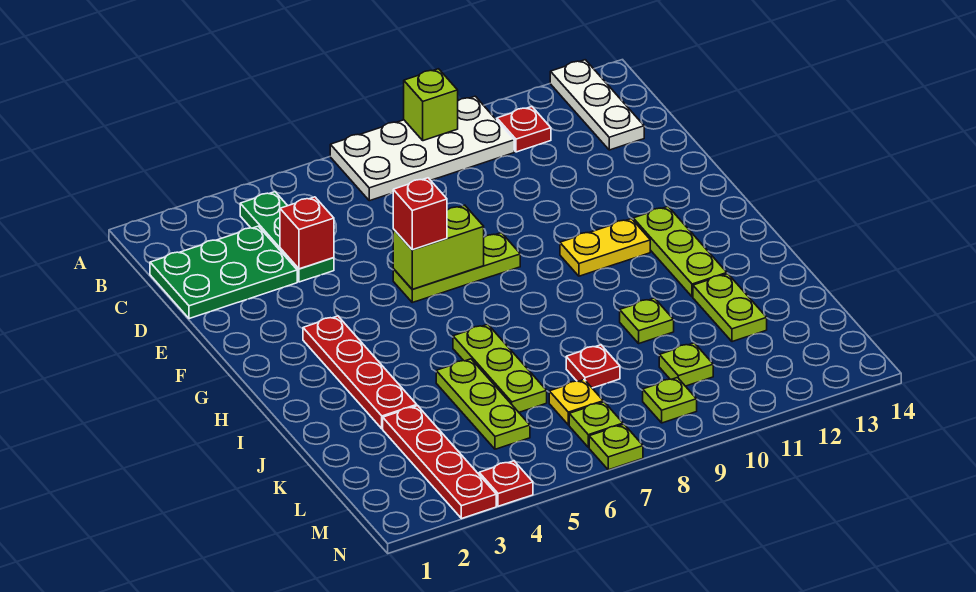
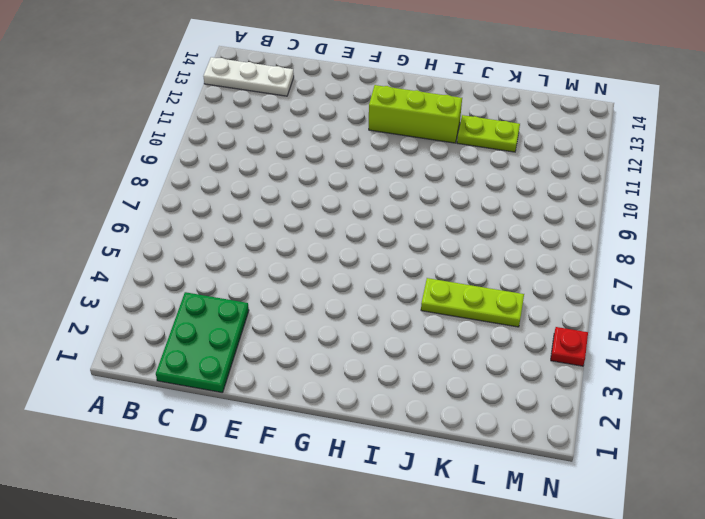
lime 1x3 brick [369,85,462,143] -> lime 1x3 plate [633,207,727,297]
none -> white 2x4 plate [330,96,514,201]
none -> green 1x3 plate [240,192,334,282]
none -> red 1x1 plate [497,107,551,152]

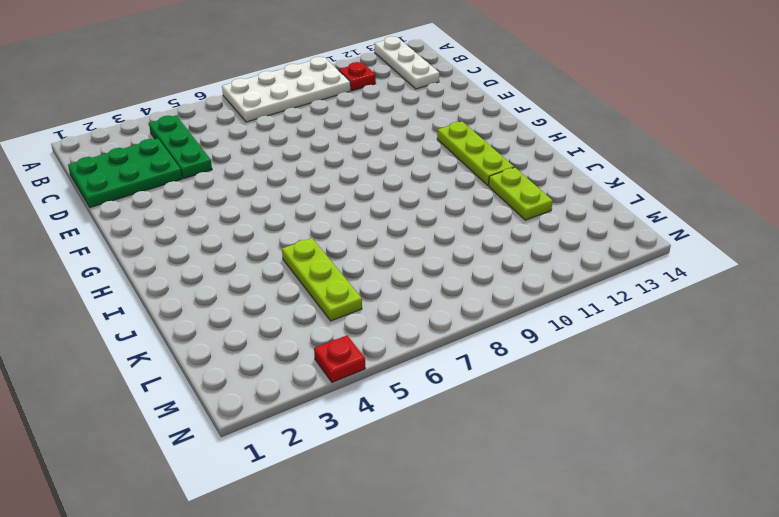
none -> lime 1x3 plate [393,233,520,302]
none -> red 1x4 plate [303,316,417,429]
none -> yellow 1x2 plate [560,219,650,276]

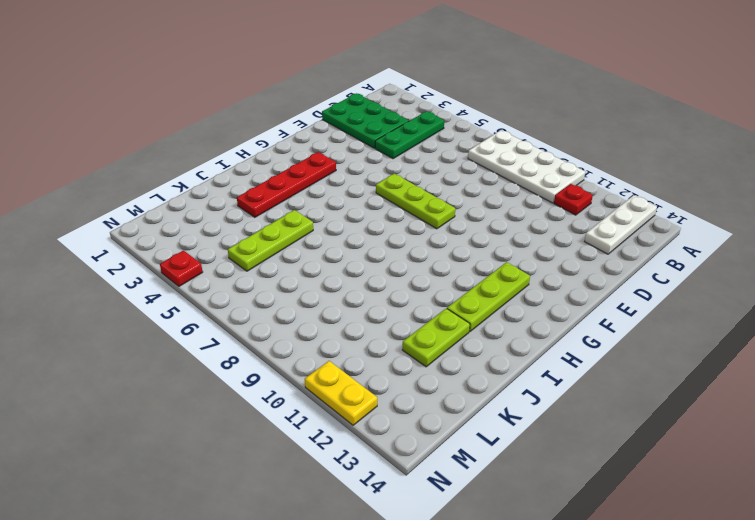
yellow 1x2 plate [305,361,377,425] -> yellow 1x2 plate moved to [560,219,650,276]
none -> lime 1x3 plate [453,324,547,412]
none -> lime 1x1 plate [620,298,674,343]
none -> red 1x4 plate [383,406,496,519]

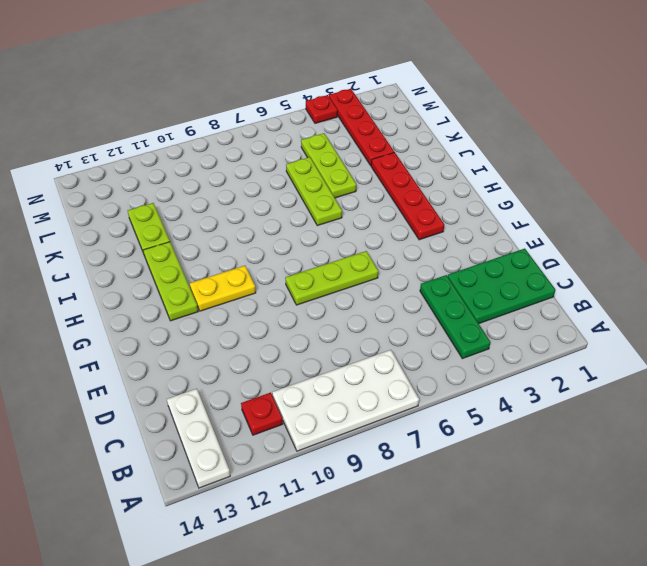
none -> lime 1x1 plate [620,298,674,343]
none -> red 1x1 plate [566,345,620,388]
none -> yellow 1x1 plate [549,380,603,425]

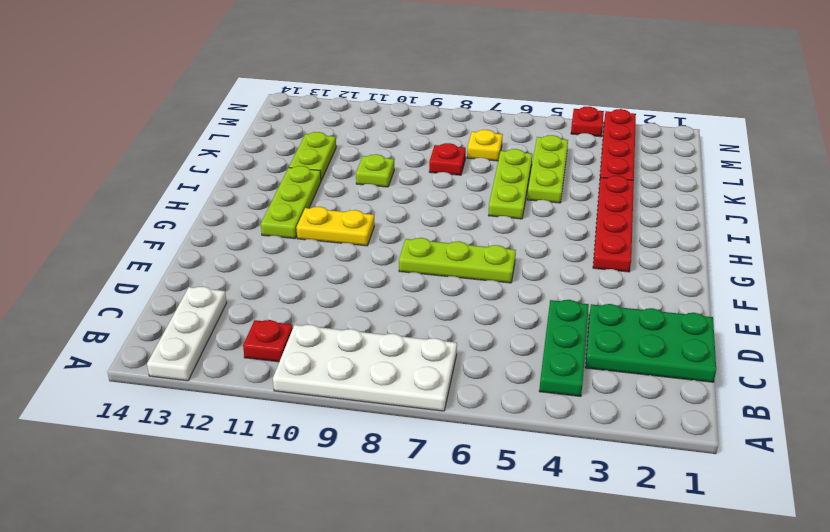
none -> lime 1x1 plate [659,343,713,386]
none -> lime 1x1 plate [569,402,623,447]
none -> lime 1x1 plate [643,378,697,423]

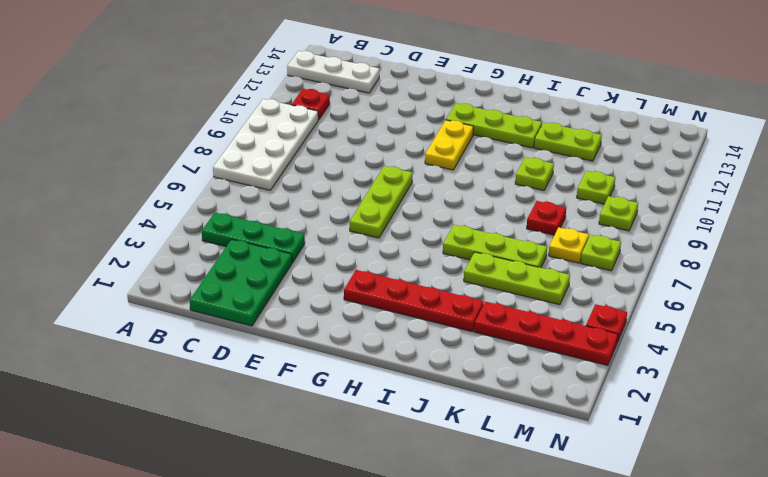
none -> lime 1x1 plate [589,424,643,470]
none -> lime 1x1 brick [404,69,458,141]
none -> red 1x1 brick [280,197,334,269]

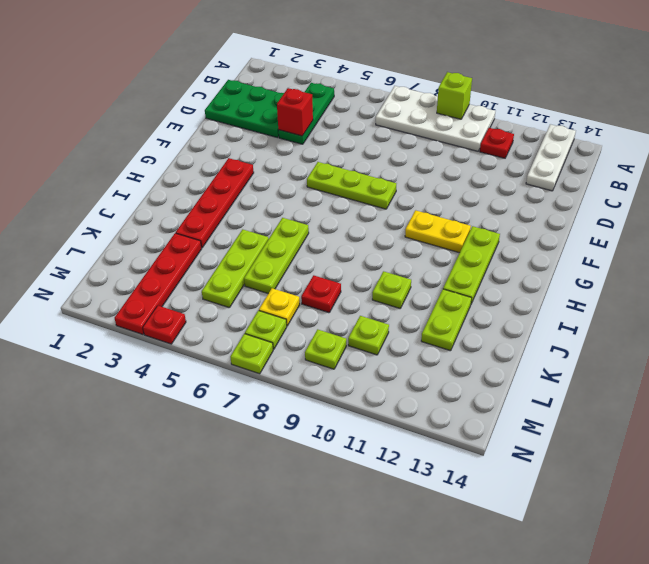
none -> lime 1x2 brick [393,205,484,289]
none -> red 1x1 brick [393,178,447,250]

